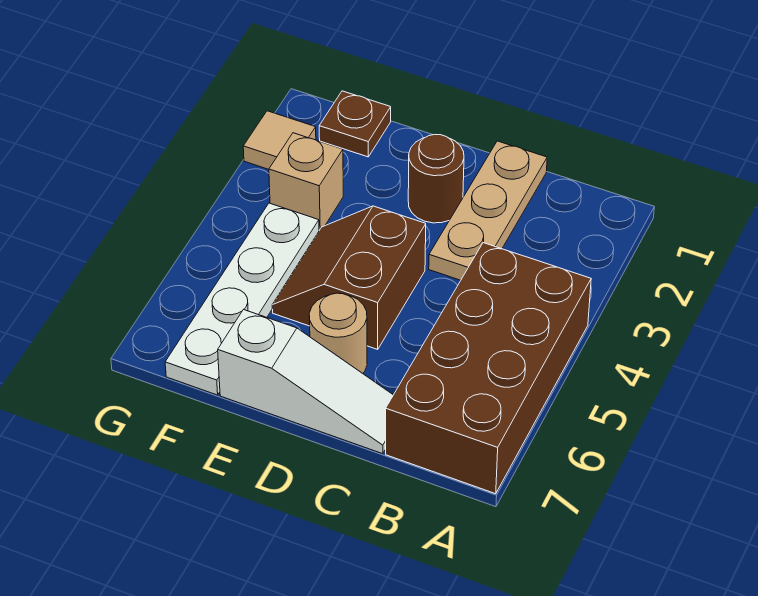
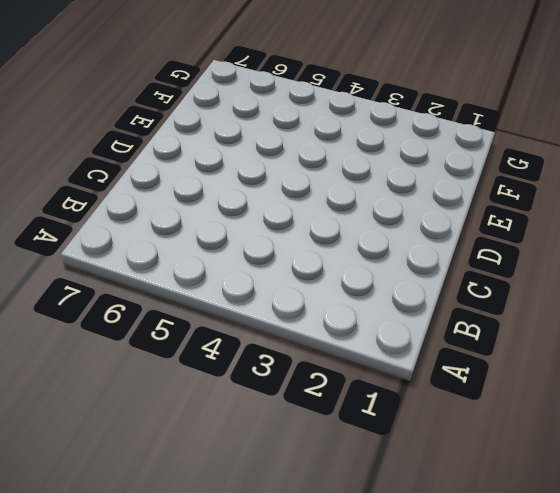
none -> brown 2x4 brick [386,243,591,494]
none -> tan 1x3 plate [429,141,547,280]

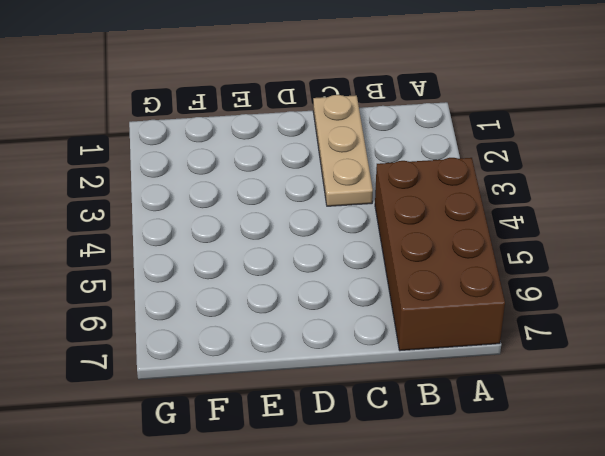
none -> white 1x3 slope [218,309,393,454]
none -> brown 1x1 round brick [408,135,464,223]

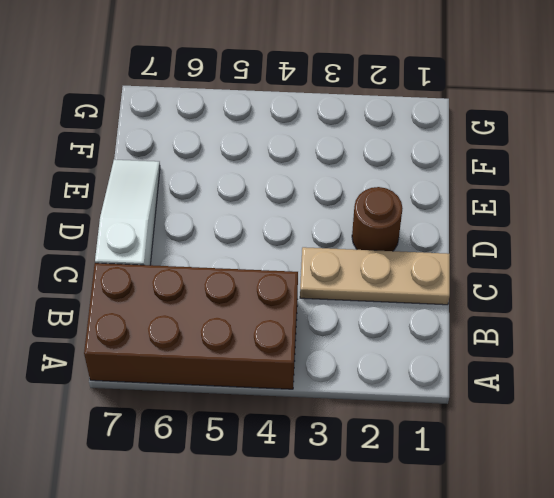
white 1x3 slope [95,159,160,265] -> white 1x3 slope turned to [218,309,393,454]
none -> brown 2x2 slope [272,206,426,349]
none -> tan 1x1 round brick [309,293,367,373]

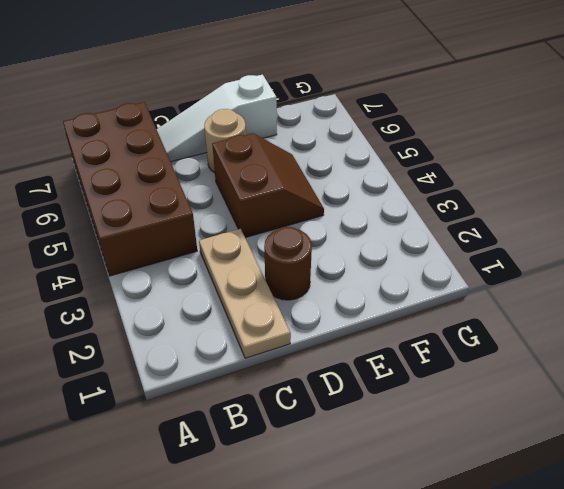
none -> brown 1x1 plate [319,91,391,157]
none -> tan 1x1 brick [269,133,343,230]

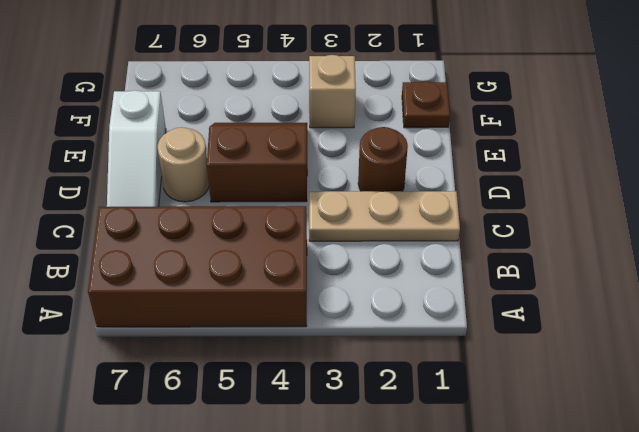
none -> white 1x4 plate [165,203,319,395]
none -> tan 1x1 tile [243,111,316,169]

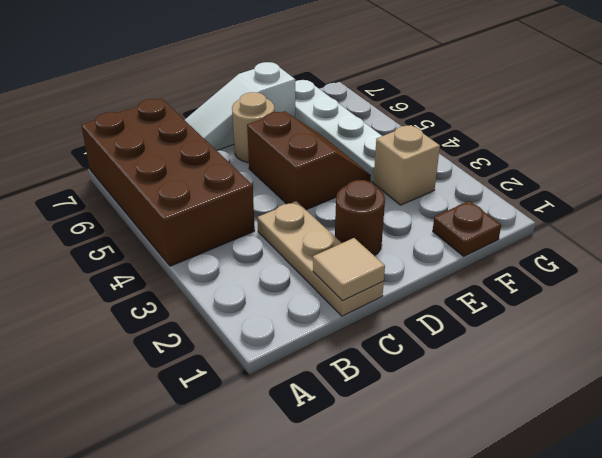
tan 1x1 tile [313,238,385,301] -> tan 1x1 tile moved to [243,111,316,169]

